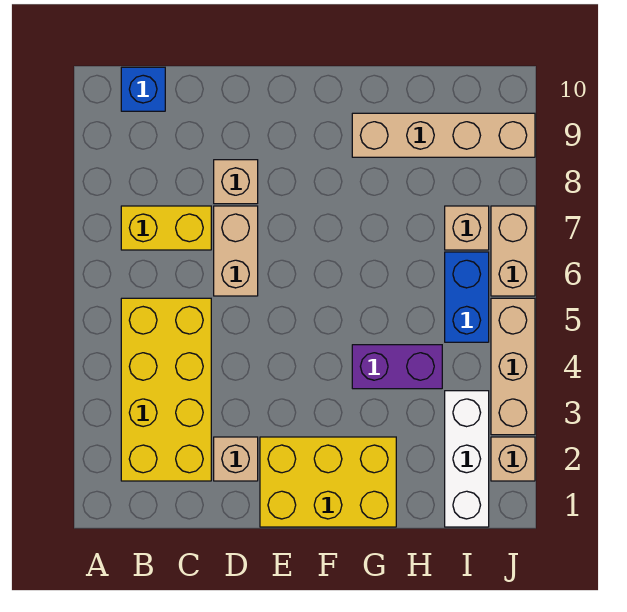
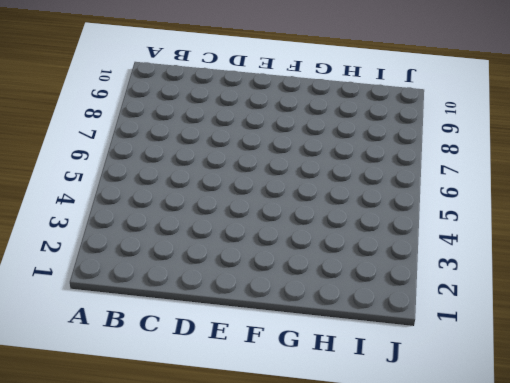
none -> yellow 2x4 brick [121,298,211,481]
none -> yellow 1x2 brick [121,206,211,250]
none -> blue 1x1 brick [121,67,165,111]

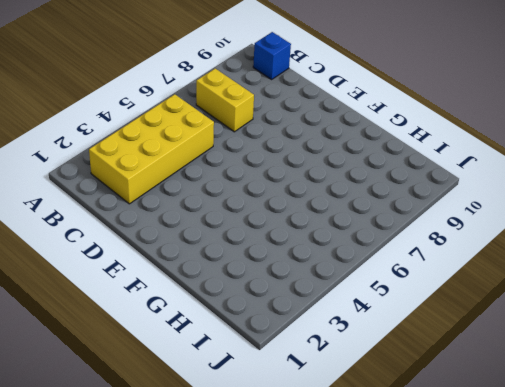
none -> tan 1x1 brick [214,437,258,481]
none -> tan 1x2 brick [214,206,258,296]
none -> tan 1x1 brick [214,160,258,204]

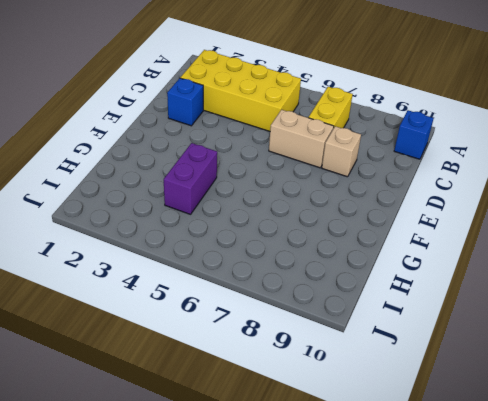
blue 1x1 brick [167,78,203,126] -> tan 1x1 brick [214,437,258,481]
none -> yellow 2x3 brick [260,437,396,527]
none -> tan 1x4 brick [352,113,535,157]
none -> white 1x3 brick [445,391,489,527]

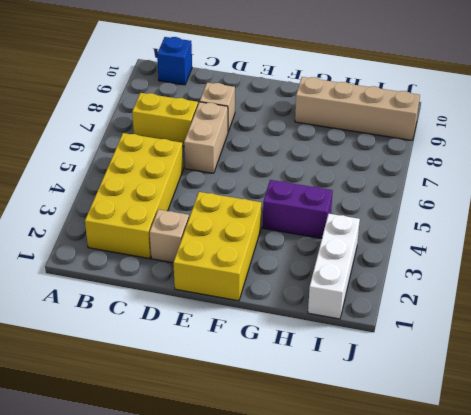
yellow 2x3 brick [173,192,261,301] -> yellow 2x3 brick turned to [260,437,396,527]
none -> blue 1x2 brick [445,252,489,342]
none -> tan 1x1 brick [445,206,489,250]
none -> tan 1x1 brick [491,437,535,481]

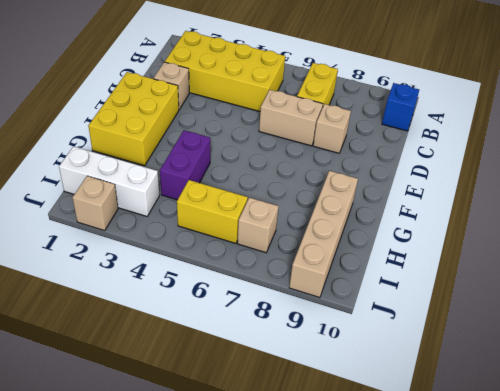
yellow 1x2 brick [177,180,248,243] -> blue 1x2 brick [445,252,489,342]
none -> tan 1x3 brick [491,298,535,435]
none -> tan 1x2 brick [491,206,535,296]

